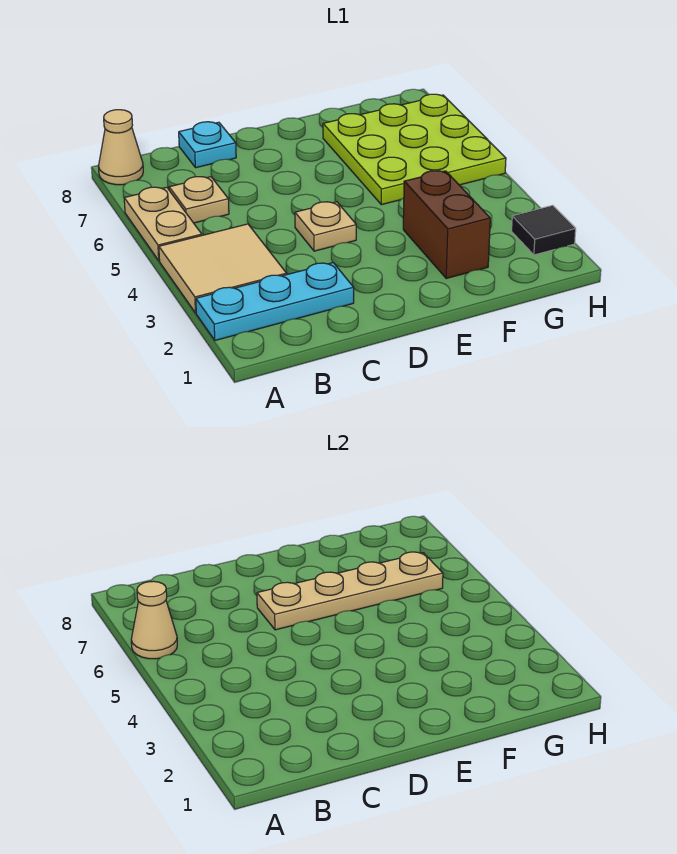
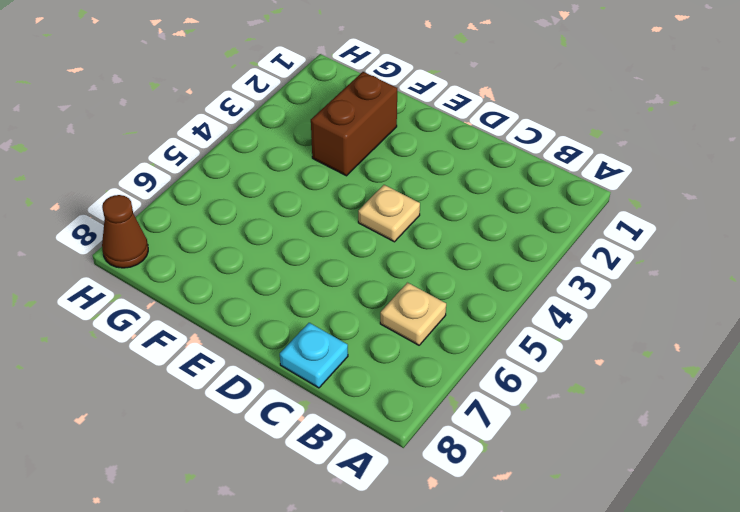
brown 1x1 cone [102,195,148,268] -> none
none -> cyan 1x3 plate [196,263,354,340]
none -> tan 2x2 tile [159,224,287,313]
none -> tan 1x2 plate [124,187,202,261]

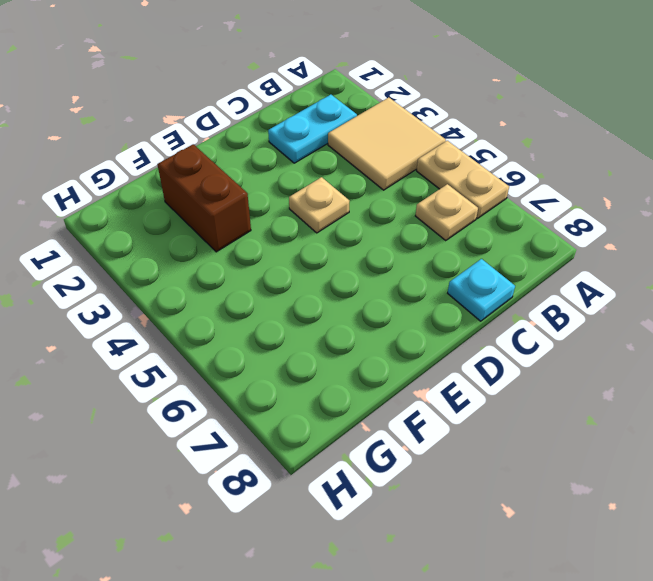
cyan 1x2 plate [268,95,357,163] -> cyan 1x3 plate [196,263,354,340]
none -> tan 1x1 cone [98,110,143,185]
none -> lime 3x3 plate [323,94,506,205]
none -> black 1x1 tile [512,205,576,255]

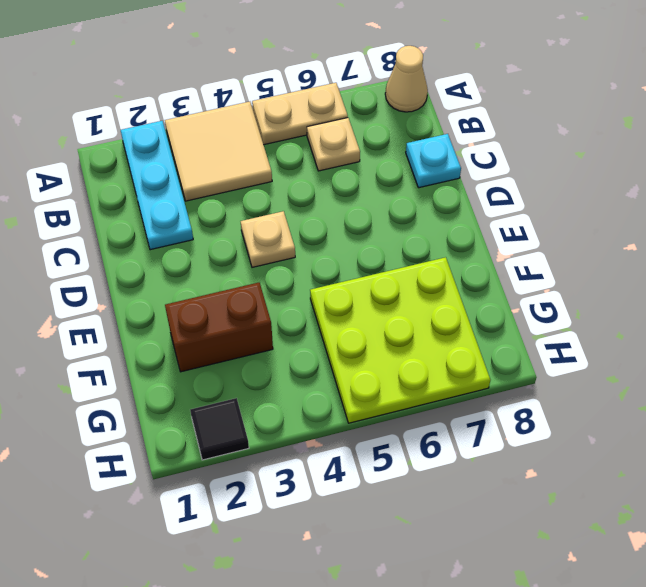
none -> tan 1x1 cone [131,581,177,659]
none -> tan 1x4 plate [257,552,443,630]

